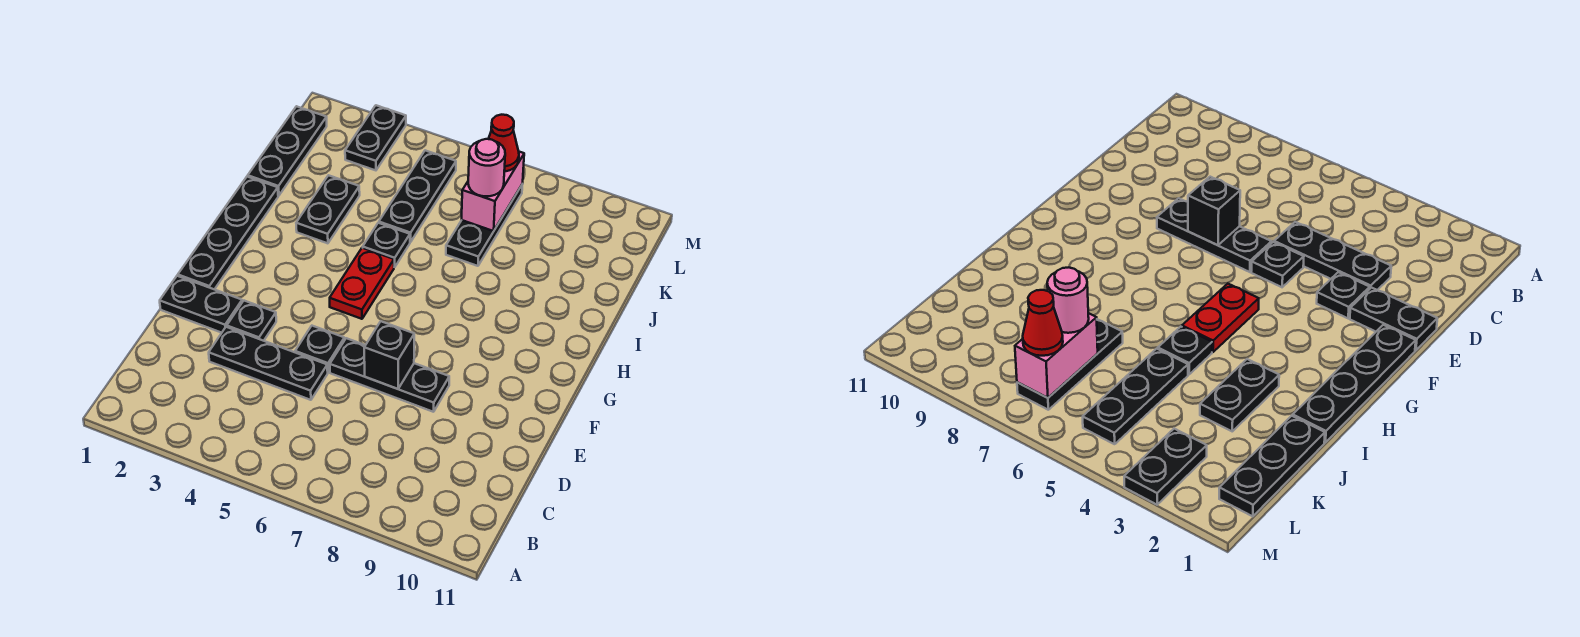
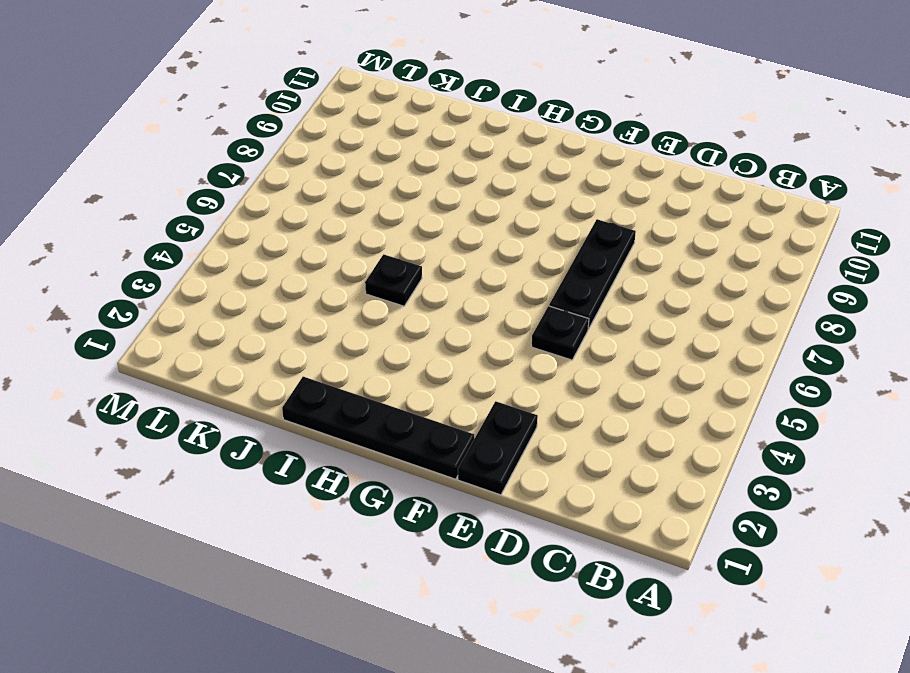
none -> black 1x3 plate [209,327,328,400]
none -> black 1x1 plate [227,301,276,341]
none -> red 1x2 plate [330,248,394,319]

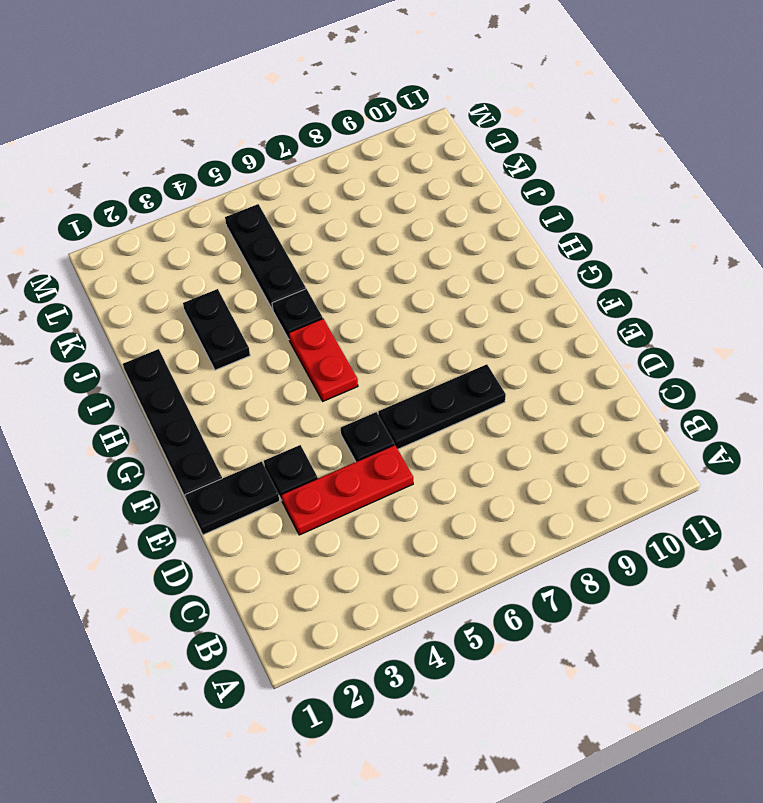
red 1x3 plate [281,445,413,535] -> black 1x3 plate [209,327,328,400]
none -> black 1x3 plate [248,106,327,196]
none -> black 1x3 plate [446,184,523,266]
none -> black 1x2 plate [345,105,406,170]

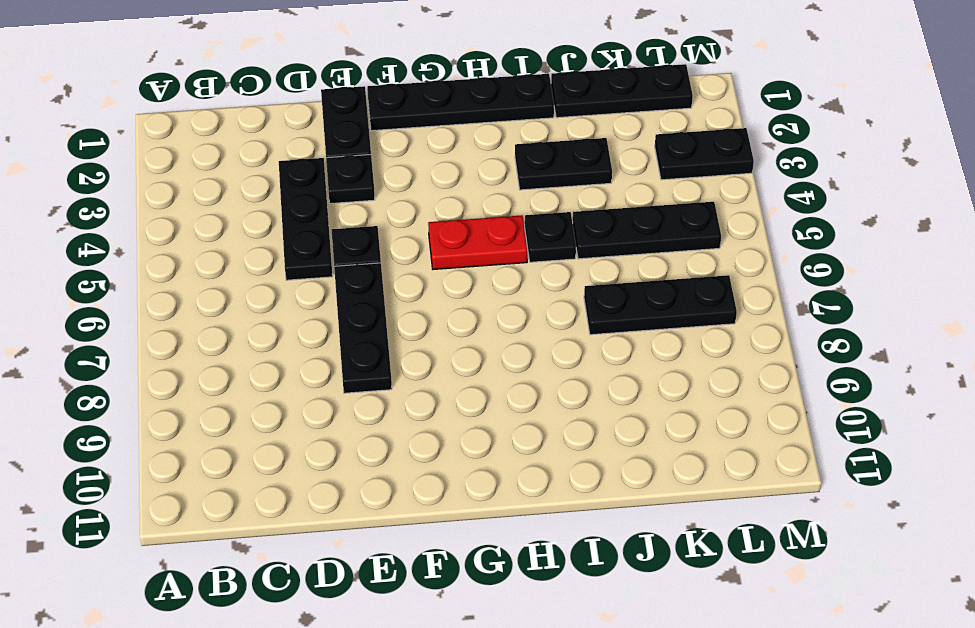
none -> black 1x1 brick [364,321,414,389]
none -> pink 1x2 brick [462,152,524,231]
none -> pink 1x1 round brick [468,139,505,196]

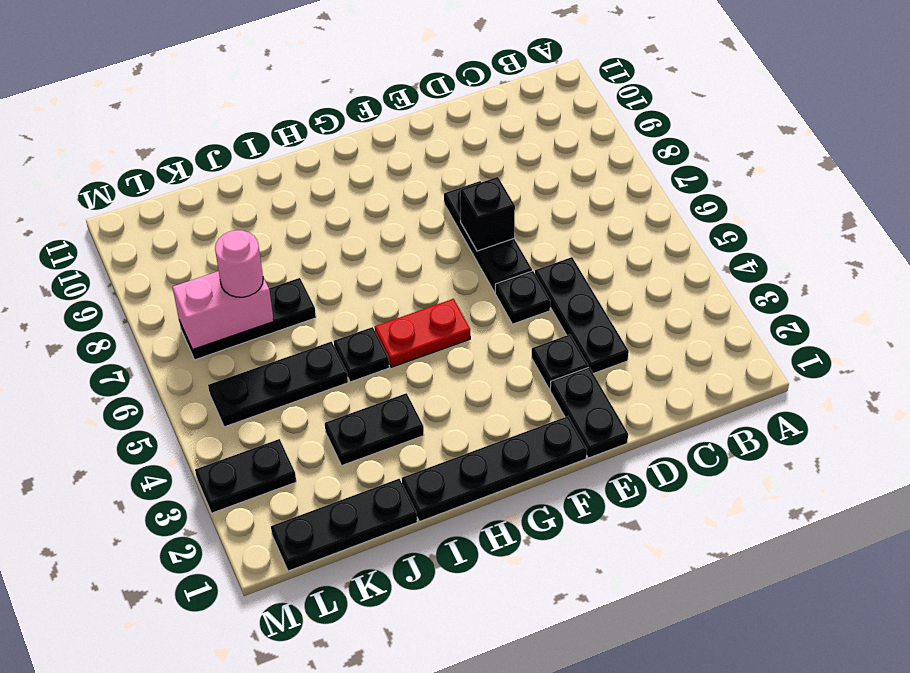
none -> red 1x1 cone [489,115,519,172]

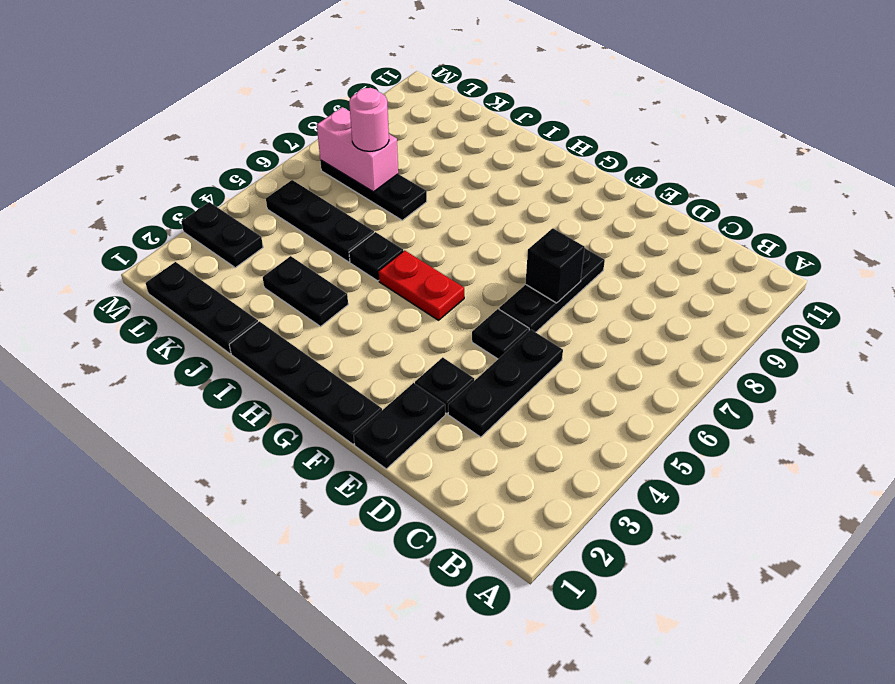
none -> red 1x1 cone [489,115,519,172]

